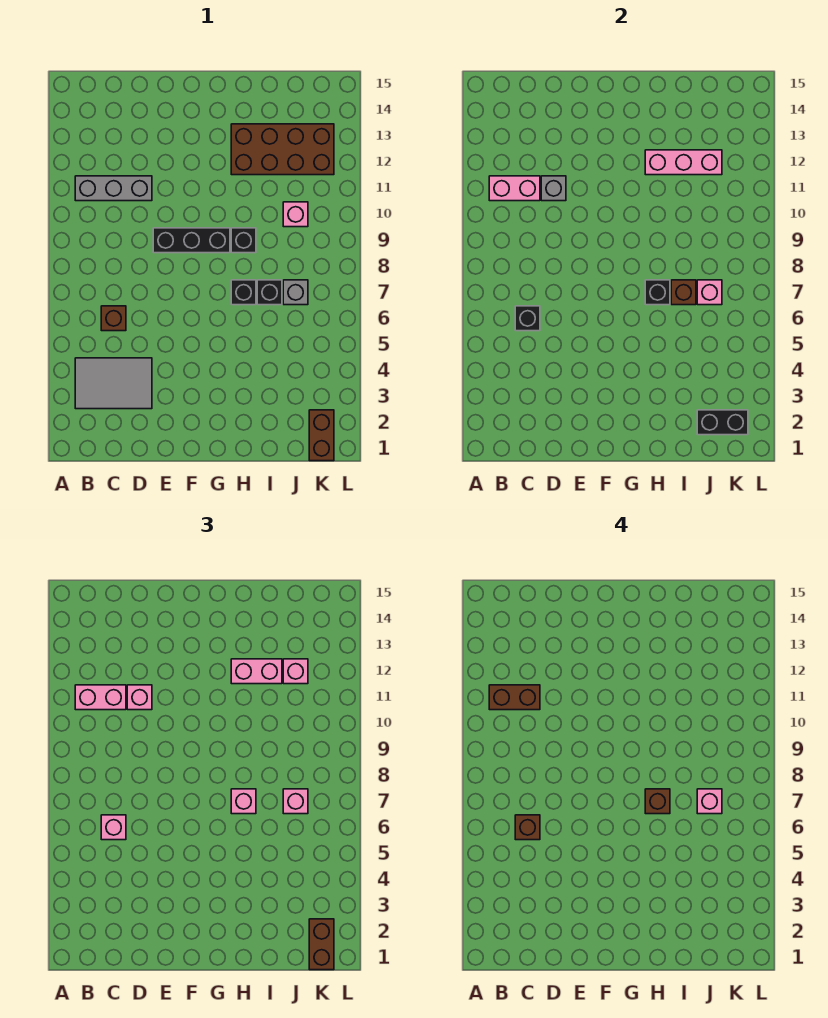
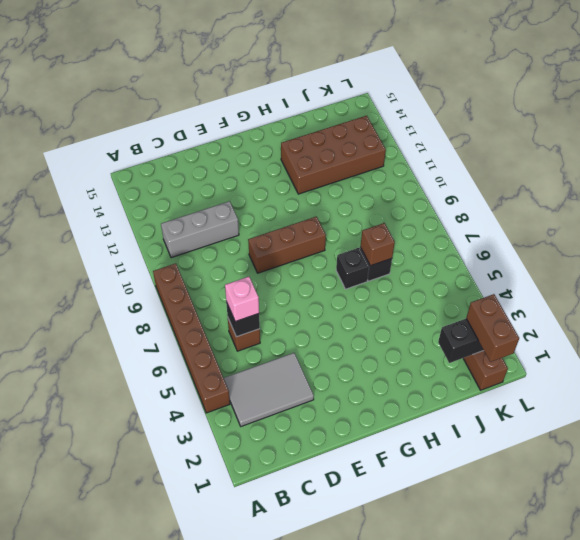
brown 1x6 brick [153,263,230,413] -> none
brown 1x3 brick [248,217,326,273] -> black 1x3 brick [153,228,230,253]
none -> black 1x1 brick [231,228,256,253]
none -> grey 1x1 brick [283,280,308,305]
none -> pink 1x1 brick [283,202,308,227]
none -> pink 1x2 brick [489,176,540,201]

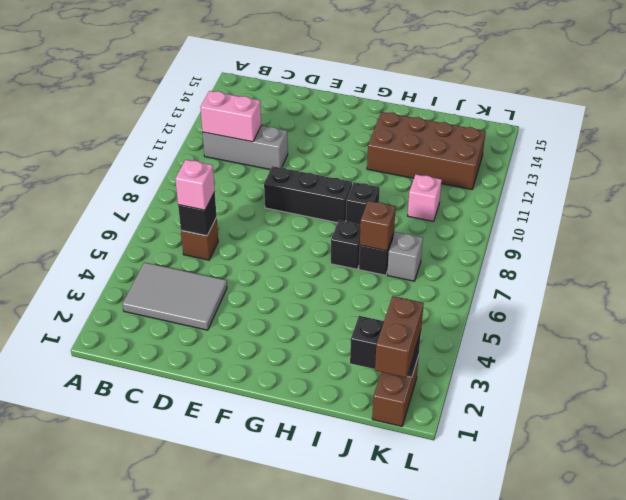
none -> grey 1x1 brick [541,176,566,201]
none -> black 1x1 brick [645,280,670,305]
none -> pink 1x3 brick [645,150,722,175]
none -> pink 1x1 brick [697,280,722,305]

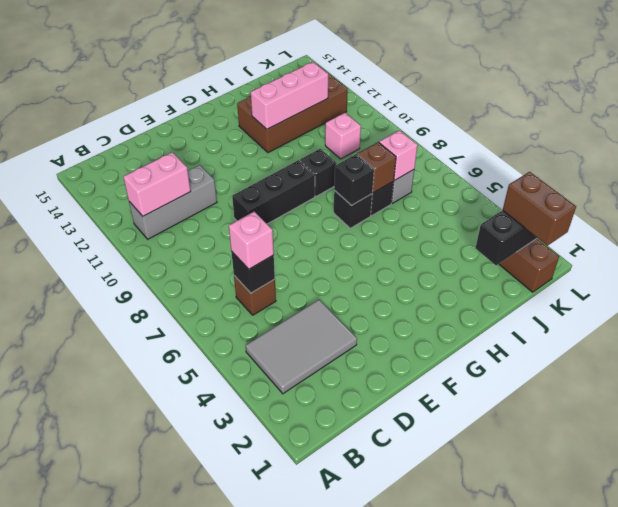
none -> grey 1x1 brick [541,176,566,201]
none -> pink 1x2 brick [75,685,126,710]
none -> pink 1x1 brick [127,685,152,710]
none -> pink 1x1 brick [231,789,256,814]

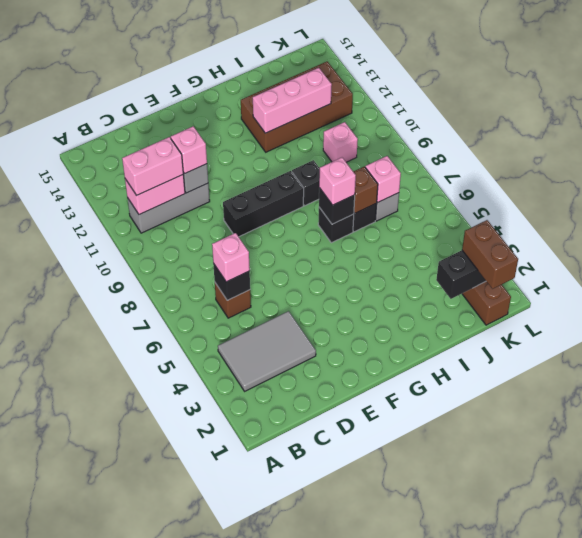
none -> pink 1x2 brick [231,659,282,684]
none -> pink 1x1 brick [283,789,308,814]
none -> pink 1x1 brick [283,659,308,684]
none -> brown 1x2 brick [489,685,540,710]

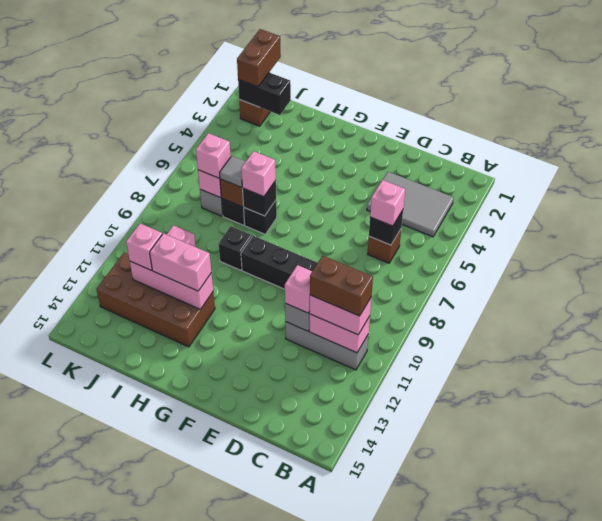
grey 1x1 tile [220,156,246,187] -> none
none -> brown 1x1 brick [515,815,540,840]
none -> brown 1x1 brick [645,789,670,814]
none -> pink 1x1 brick [697,789,722,814]

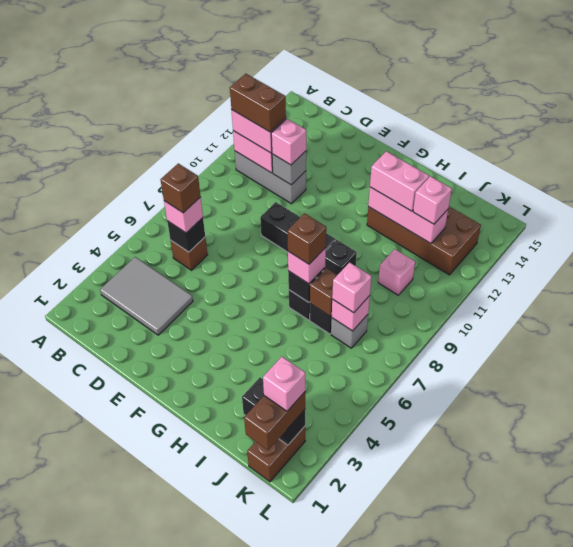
pink 1x1 brick [263,357,305,411] -> pink 1x1 brick moved to [697,789,722,814]

